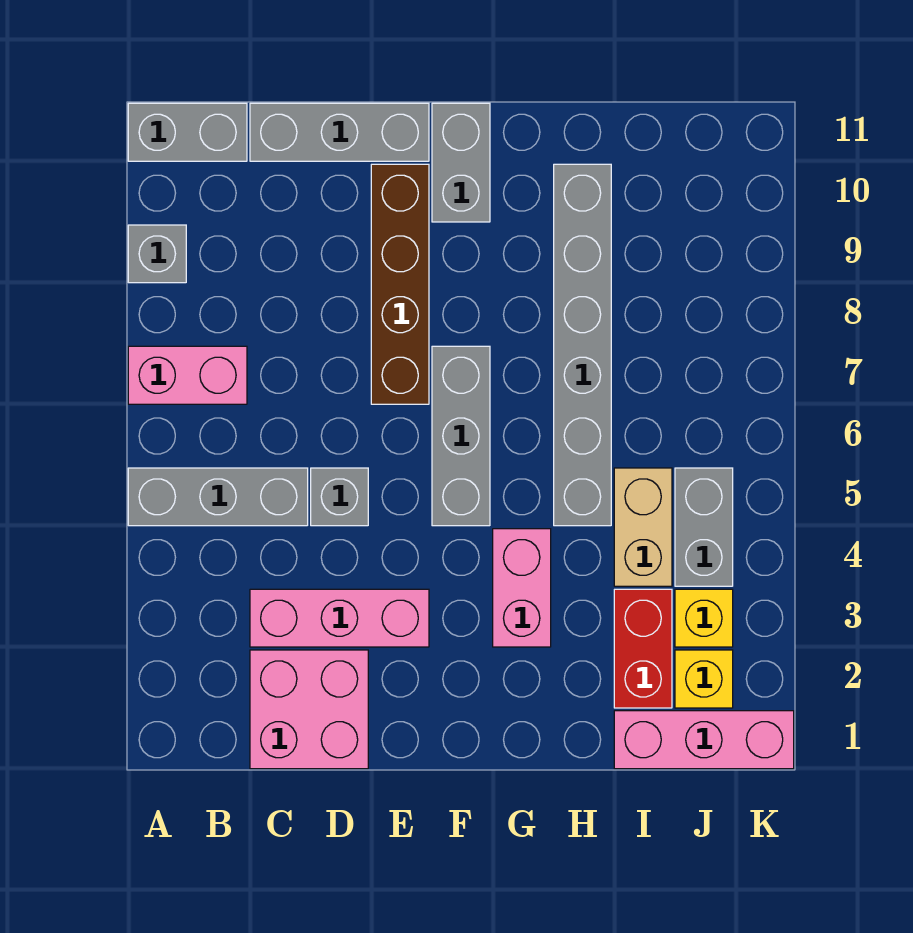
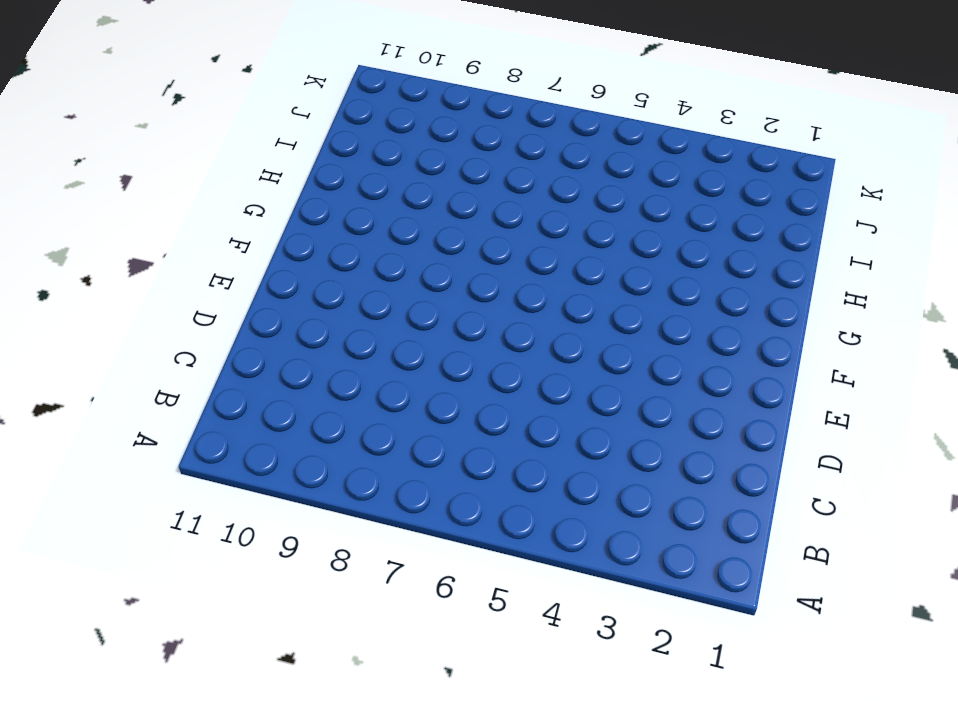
none -> grey 1x3 brick [128,468,308,526]
none -> pink 1x2 brick [128,346,247,404]
none -> grey 1x1 brick [128,225,186,283]

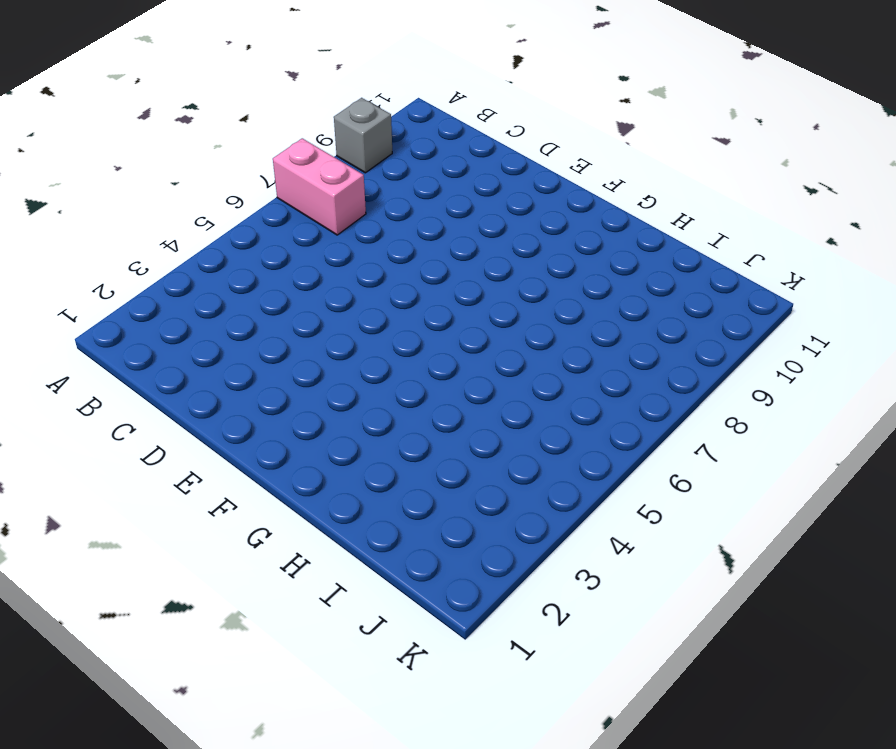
none -> grey 1x3 brick [128,468,308,526]
none -> grey 1x2 brick [128,103,247,161]
none -> pink 2x2 brick [250,650,368,769]

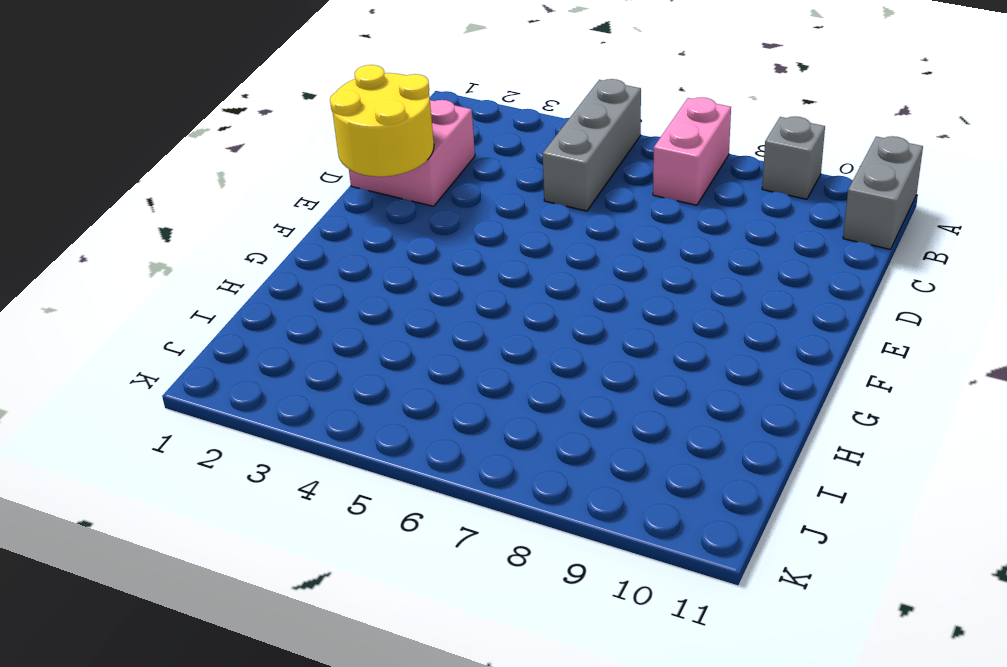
yellow 2x2 round brick [330,65,434,177] -> none
none -> pink 1x3 brick [250,589,429,647]
none -> grey 1x3 brick [250,103,429,161]
none -> grey 1x1 brick [311,468,368,526]

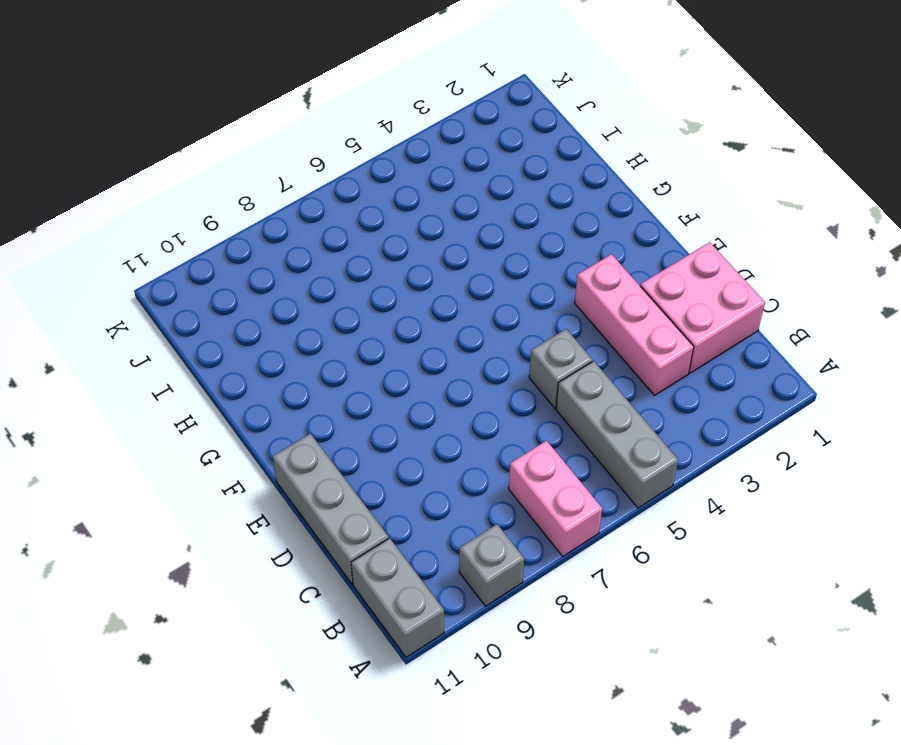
none -> brown 1x4 brick [371,164,429,404]
none -> grey 1x3 brick [432,346,490,526]
none -> grey 1x2 brick [432,103,490,222]

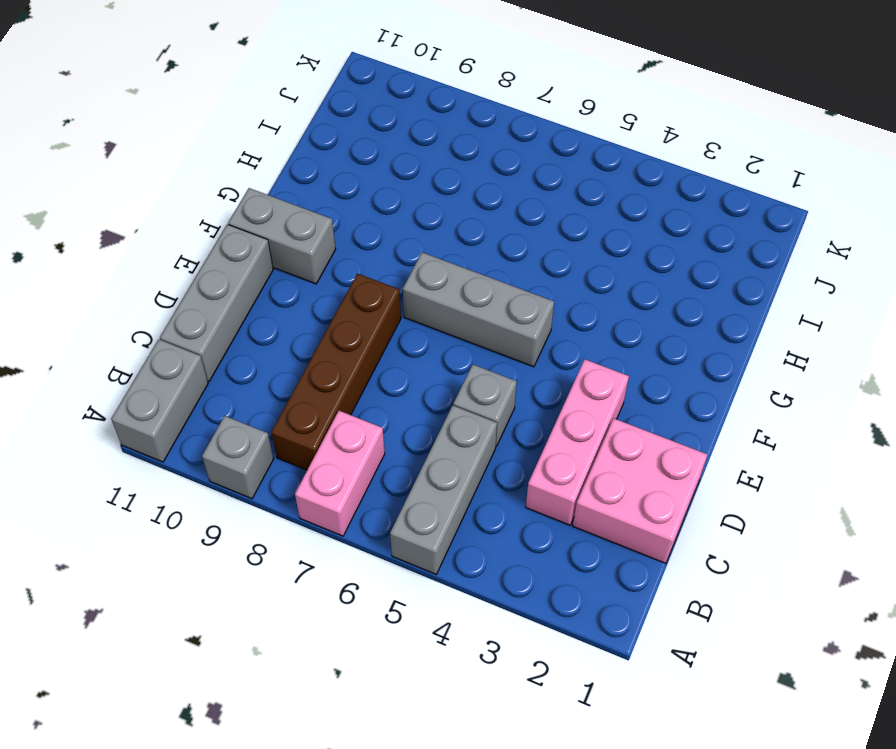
brown 1x4 brick [271,274,401,470] -> brown 1x4 brick turned to [371,164,429,404]
none -> pink 1x2 brick [493,529,551,647]
none -> grey 1x6 brick [554,164,611,526]
none -> pink 1x3 brick [614,711,794,769]

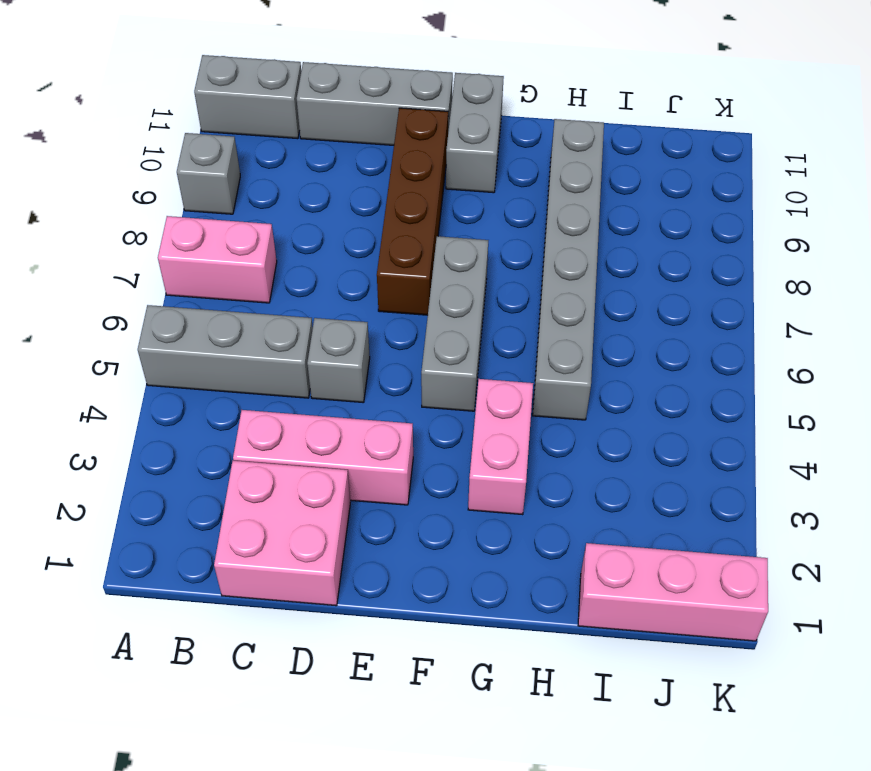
none -> red 1x2 brick [614,589,672,708]
none -> tan 1x2 brick [614,468,672,586]
none -> yellow 1x1 brick [675,650,733,708]

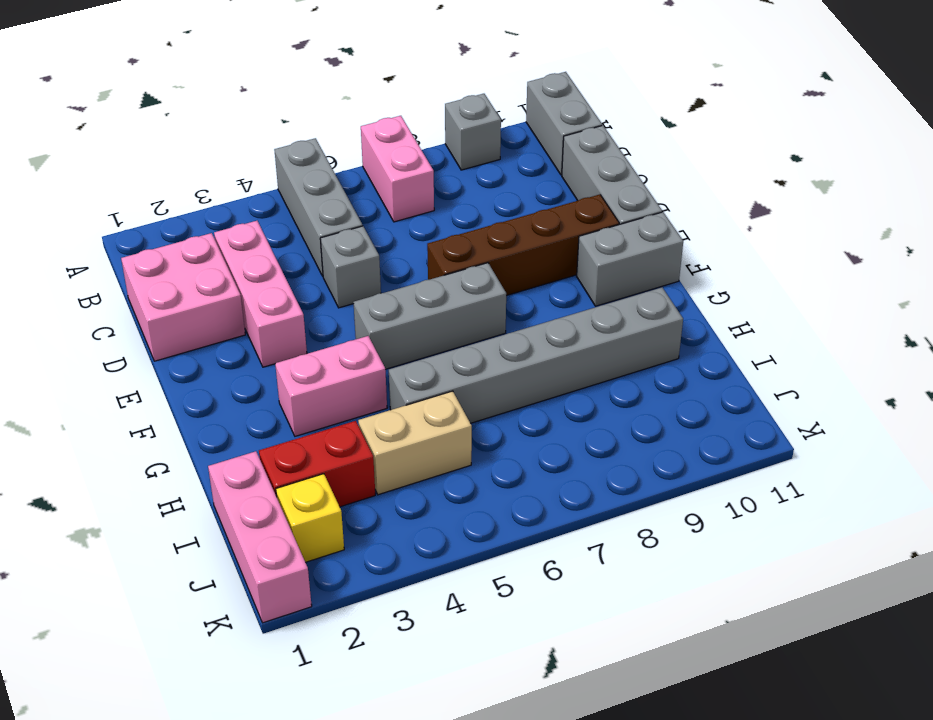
none -> yellow 1x1 brick [675,589,733,647]
none -> grey 1x2 brick [675,468,733,586]

